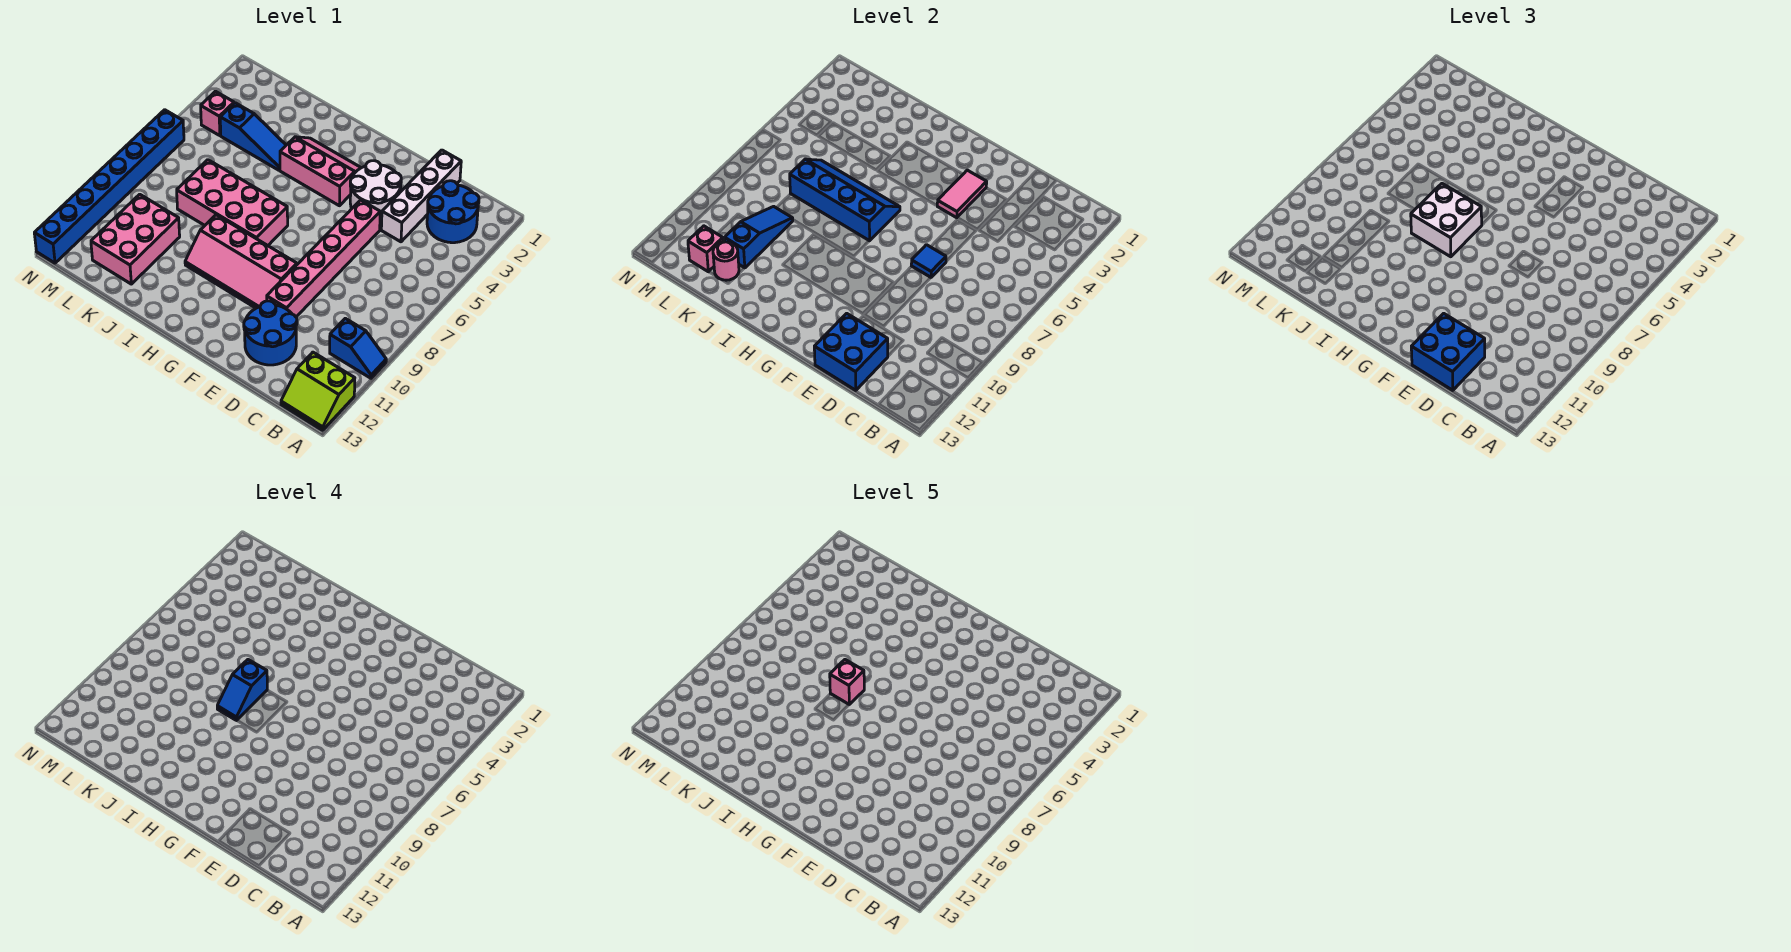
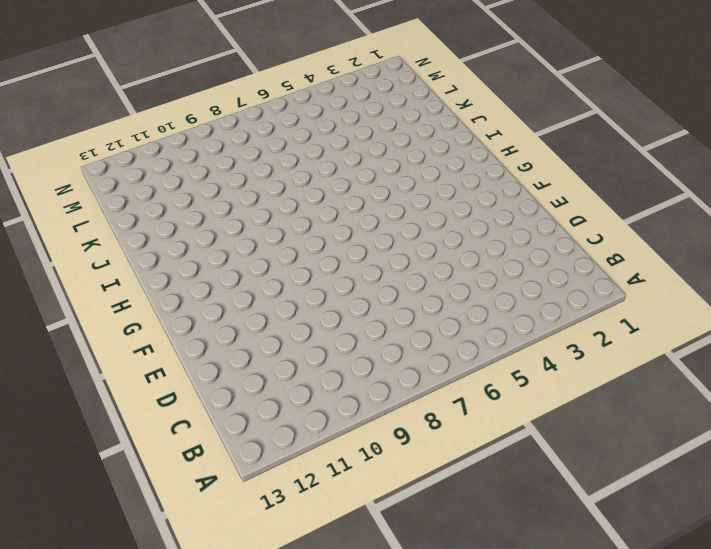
none -> blue 1x2 slope [330,318,386,378]
none -> lime 2x2 slope [281,352,355,430]
none -> blue 2x2 round brick [427,181,479,243]

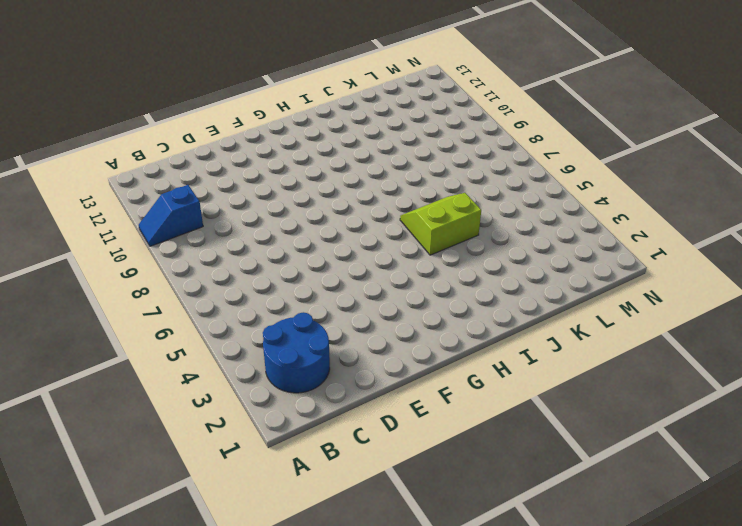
lime 2x2 slope [400,193,481,255] -> lime 2x2 slope moved to [281,352,355,430]
none -> white 1x4 brick [381,150,461,242]
none -> blue 2x2 round brick [244,301,297,365]
none -> white 2x2 round brick [350,161,401,222]

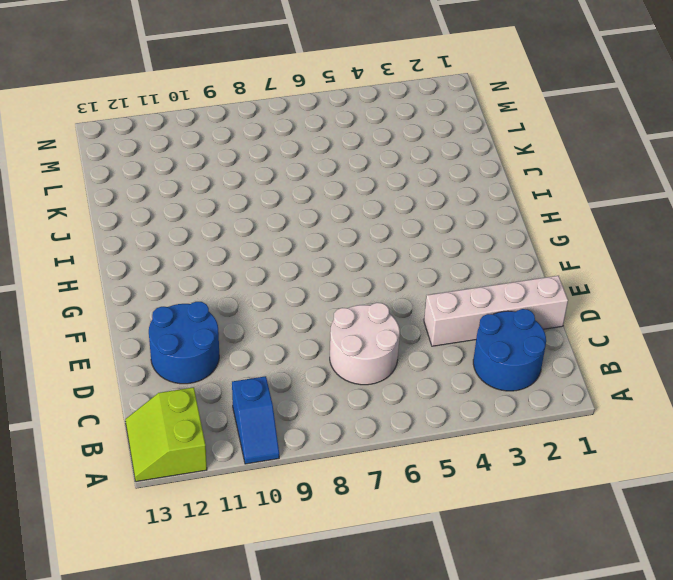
white 2x2 round brick [330,303,400,385] -> white 2x2 round brick moved to [350,161,401,222]
none -> pink 1x6 brick [267,200,380,317]
none -> pink 2x4 slope [185,215,297,308]
none -> pink 2x3 slope [280,137,361,206]

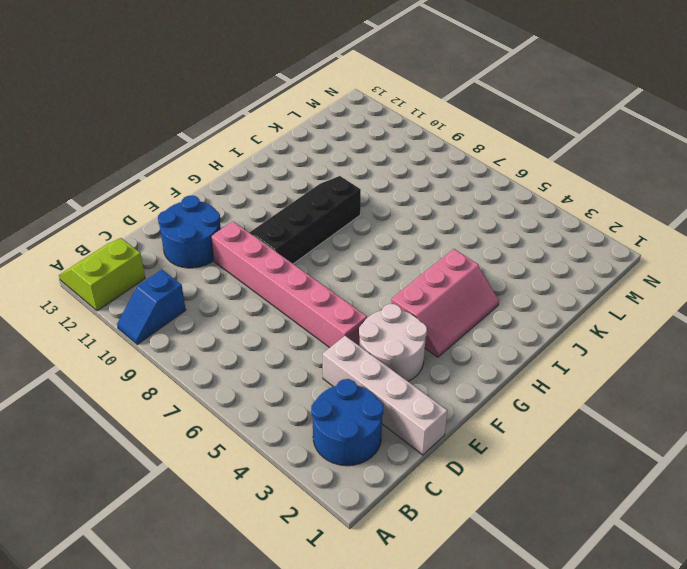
black 2x4 slope [249,176,361,264] -> pink 2x4 slope [185,215,297,308]
none -> pink 2x4 brick [177,160,288,245]
none -> blue 1x3 slope [220,103,286,170]
none -> pink 2x3 brick [91,194,180,284]

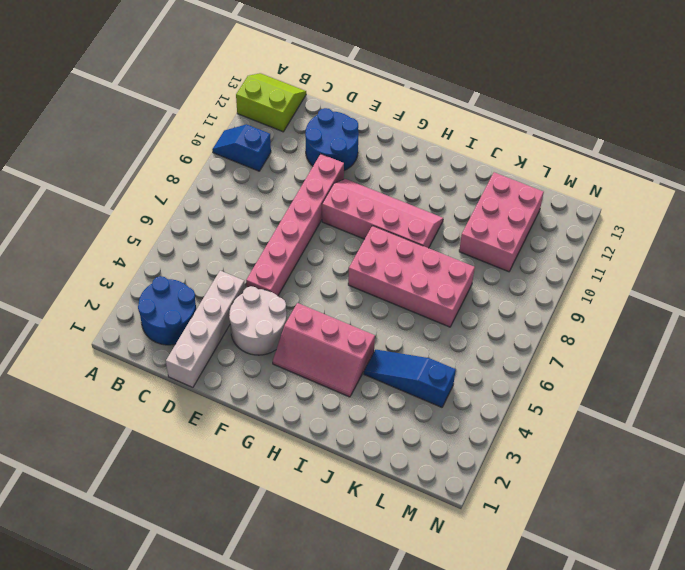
none -> pink 1x1 brick [201,91,234,136]
none -> blue 1x8 brick [34,110,184,263]
none -> blue 2x2 brick [814,313,888,390]

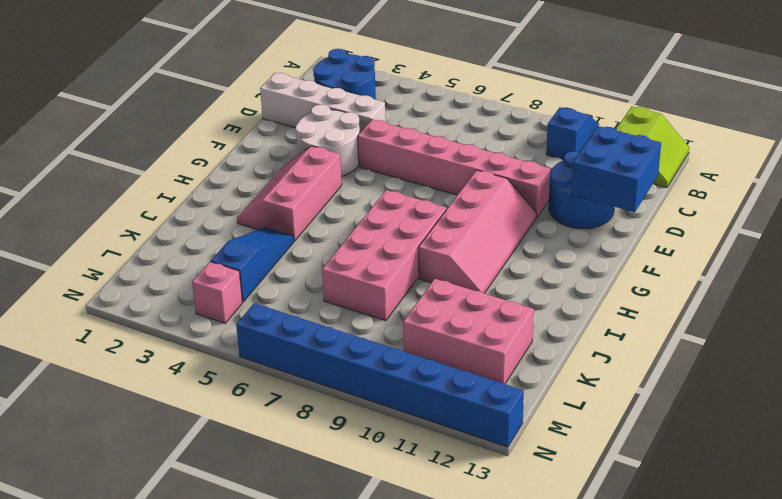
none -> blue 1x1 tile [911,245,946,277]
none -> pink 1x2 tile [937,170,987,218]
none -> blue 2x4 slope [790,159,900,241]

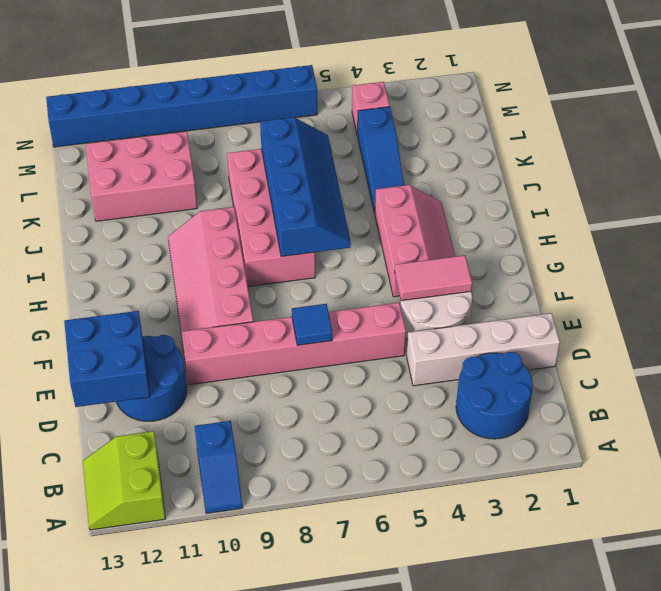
none -> blue 1x3 slope [725,206,793,268]
none -> pink 1x1 round brick [713,242,739,280]
none -> pink 1x1 brick [688,226,723,272]

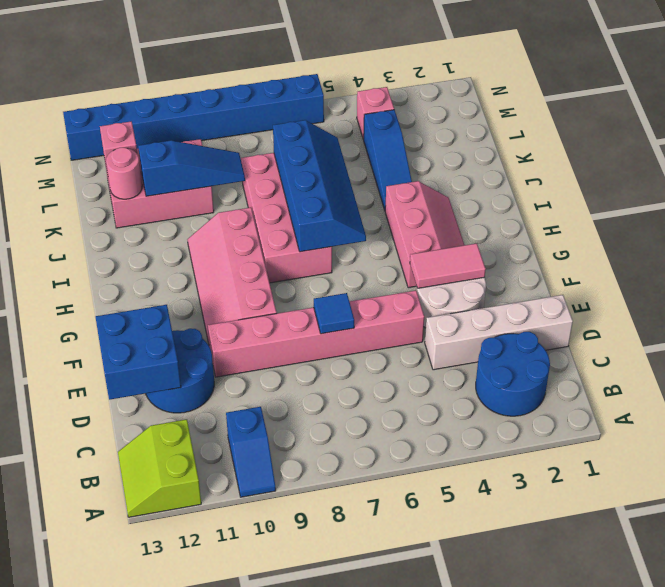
none -> blue 2x2 brick [1411,313,1485,390]
none -> white 2x2 brick [1411,184,1482,257]
none -> blue 1x2 slope [217,660,267,720]

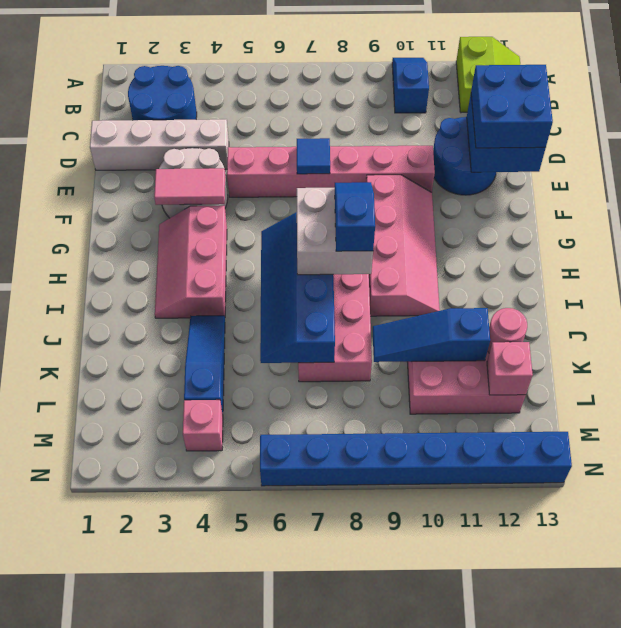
blue 1x2 slope [335,182,375,251] -> blue 1x2 slope turned to [217,660,267,720]
none -> pink 1x1 brick [830,660,864,704]

